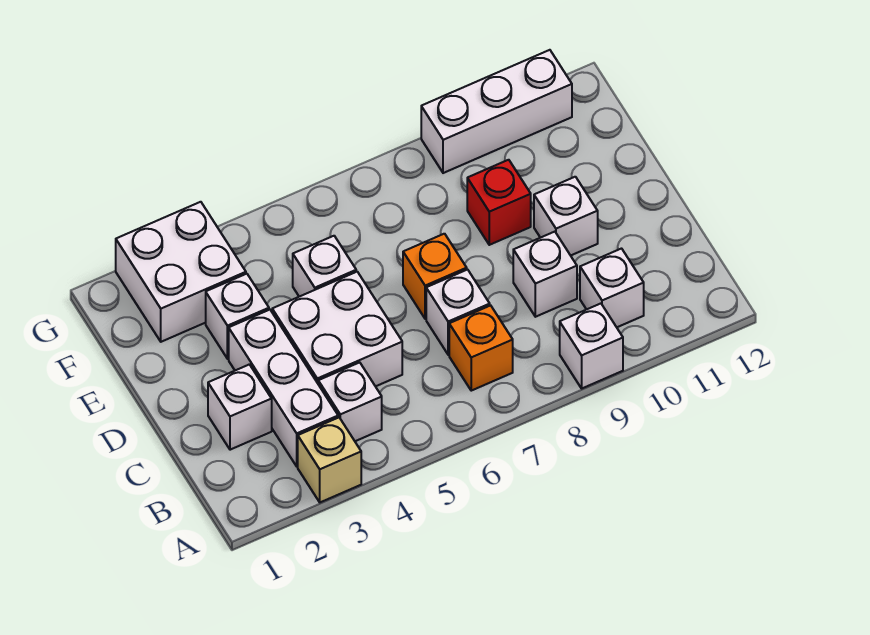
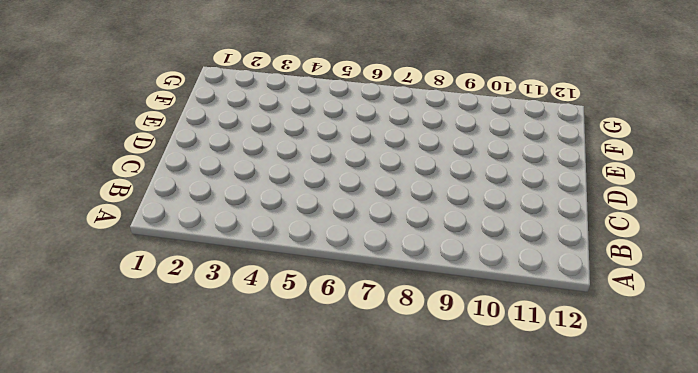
none -> tan 1x1 brick [298,417,361,502]
none -> white 1x1 brick [560,304,623,388]
none -> white 1x3 brick [229,310,338,466]

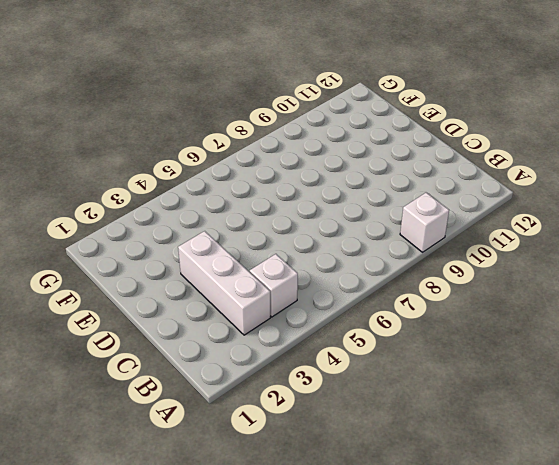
none -> tan 1x1 brick [298,417,361,502]
none -> orange 1x1 brick [449,305,513,391]
none -> white 1x1 brick [580,249,644,327]

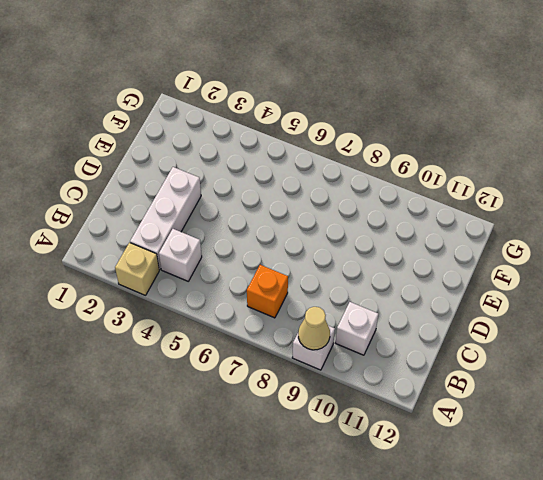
tan 1x1 cone [298,307,330,350] -> none
none -> white 1x1 brick [208,364,272,450]
none -> white 2x2 brick [272,272,402,386]
none -> white 1x1 brick [426,270,490,355]

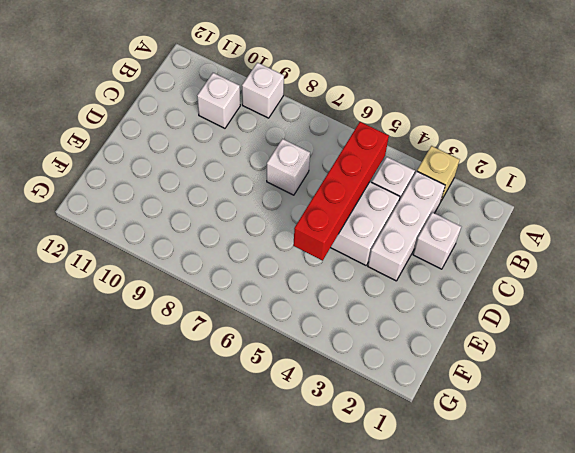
red 1x4 brick [293,122,389,261] -> none
none -> orange 1x1 brick [449,305,513,391]
none -> white 1x1 brick [513,232,577,317]
none -> orange 1x1 brick [403,234,467,319]

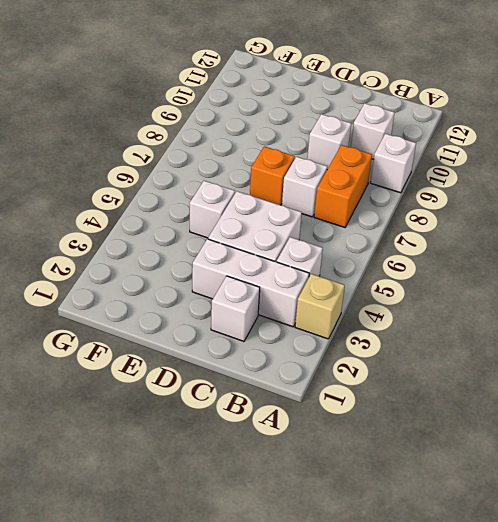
orange 1x2 brick [314,145,372,227] -> orange 1x1 brick [449,305,513,391]
none -> white 1x1 brick [534,177,598,256]
none -> white 1x1 brick [206,274,269,359]
none -> red 1x1 brick [467,160,531,245]

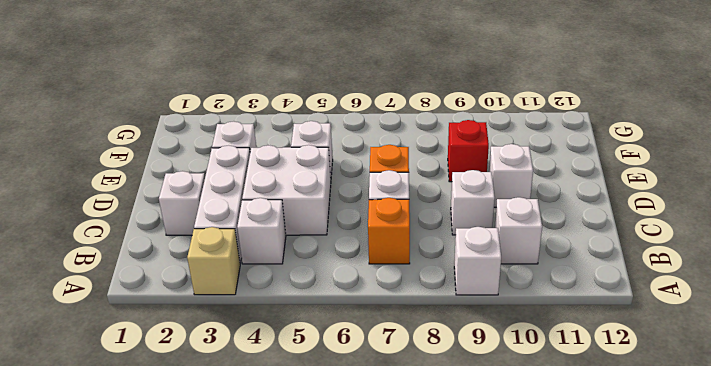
none -> white 2x2 brick [116,202,246,342]
none -> white 1x3 brick [421,50,572,173]

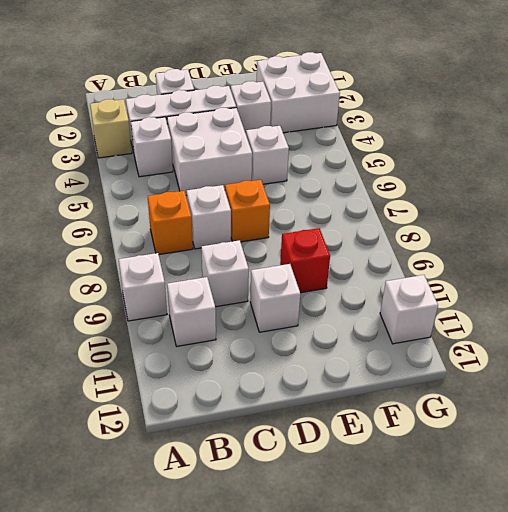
white 1x1 brick [380,275,438,344] -> white 1x3 brick [421,50,572,173]

